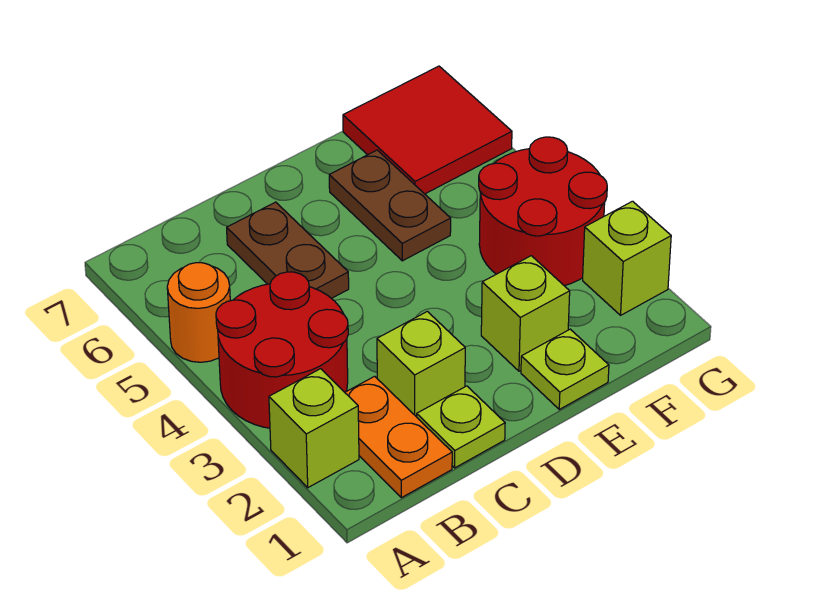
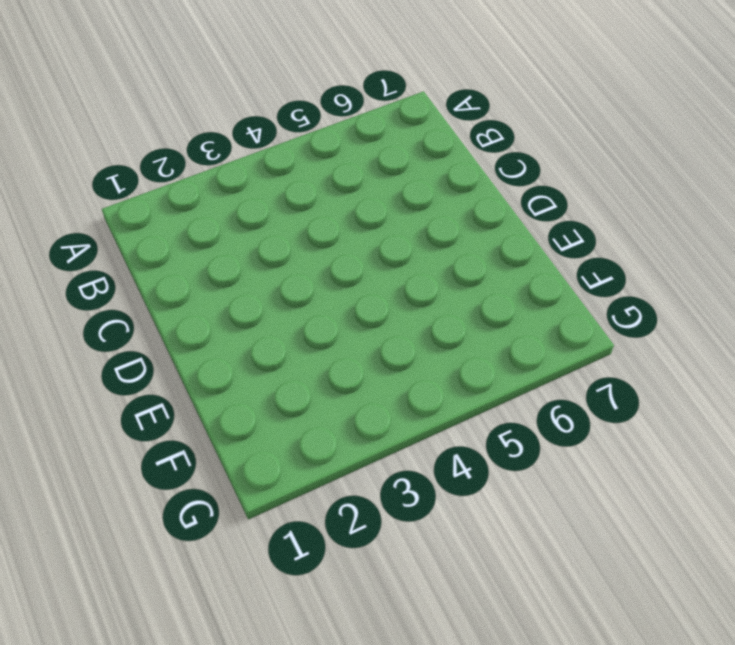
none -> lime 1x1 brick [269,369,359,488]
none -> red 2x2 round brick [216,272,348,428]
none -> orange 1x1 round brick [167,263,230,362]

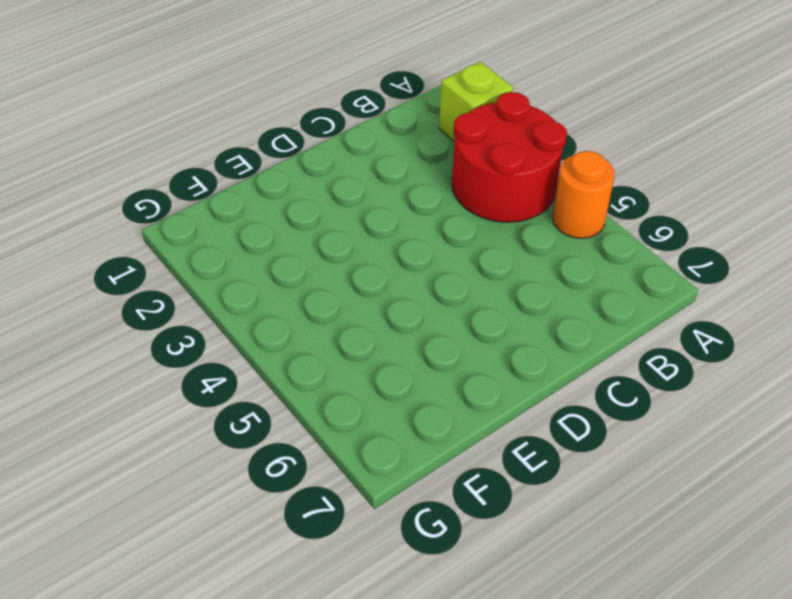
none -> orange 1x2 plate [345,376,452,498]
none -> lime 1x1 plate [417,386,505,468]
none -> lime 1x1 brick [377,311,465,417]

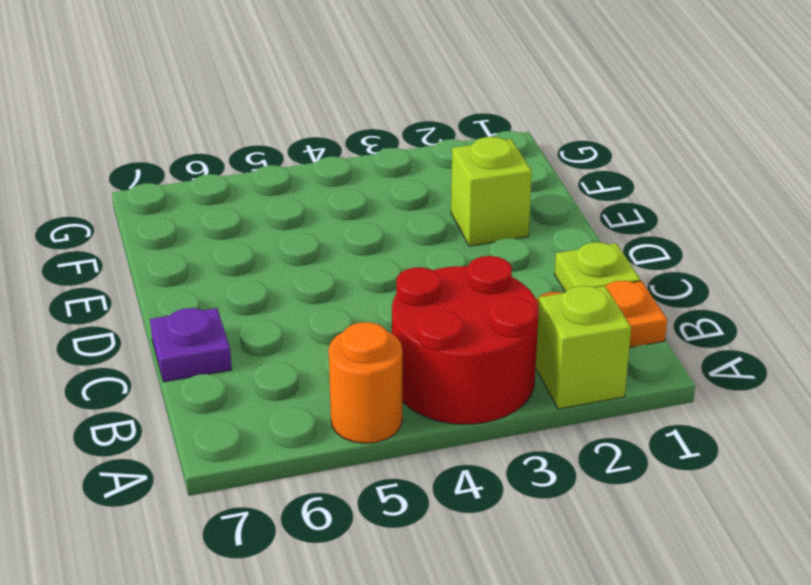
purple 1x1 plate [150,308,232,382] -> none
none -> lime 1x1 brick [377,311,465,417]
none -> brown 1x2 plate [227,202,349,298]
none -> lime 1x1 plate [521,329,609,409]

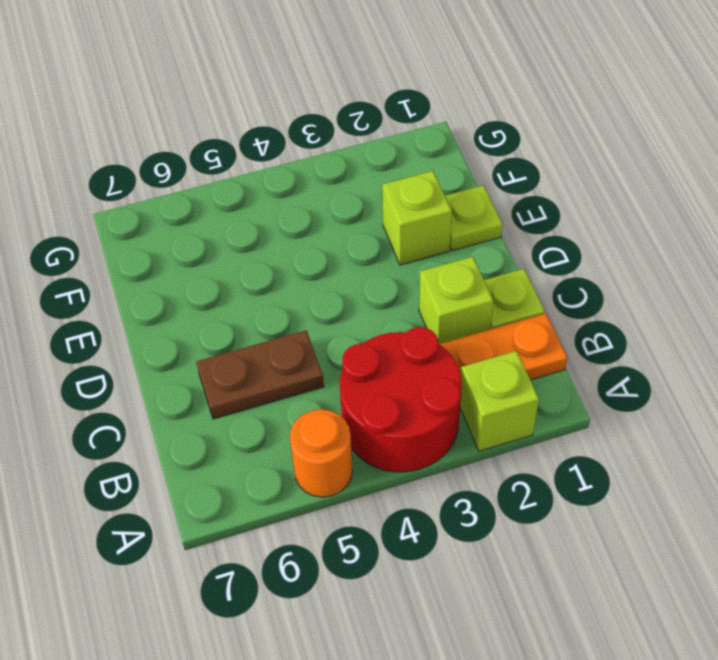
none -> brown 1x2 plate [329,150,451,261]
none -> red 2x2 round brick [479,137,607,286]
none -> red 2x2 tile [343,66,512,194]

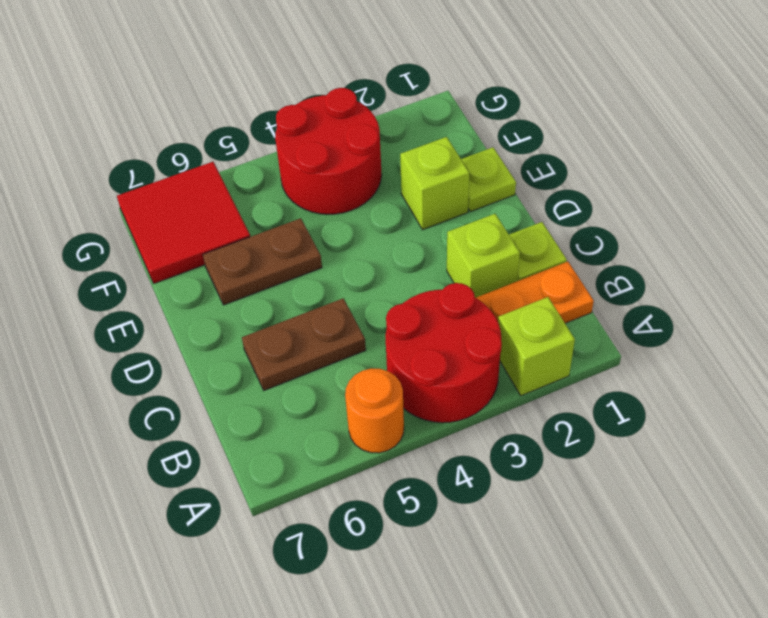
none -> lime 1x1 brick [583,201,671,315]

